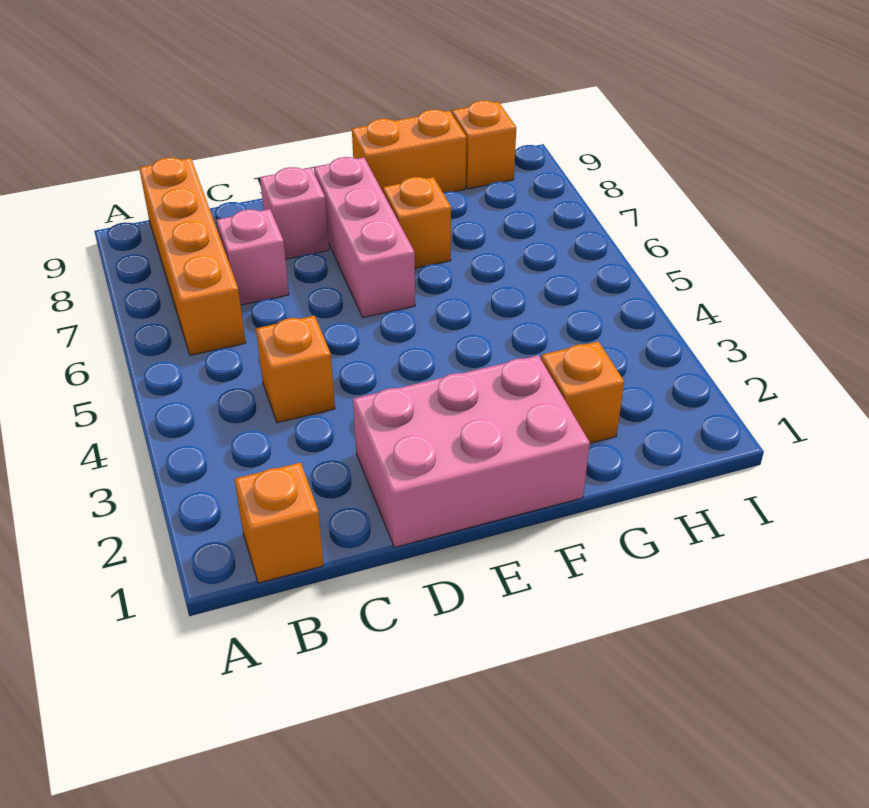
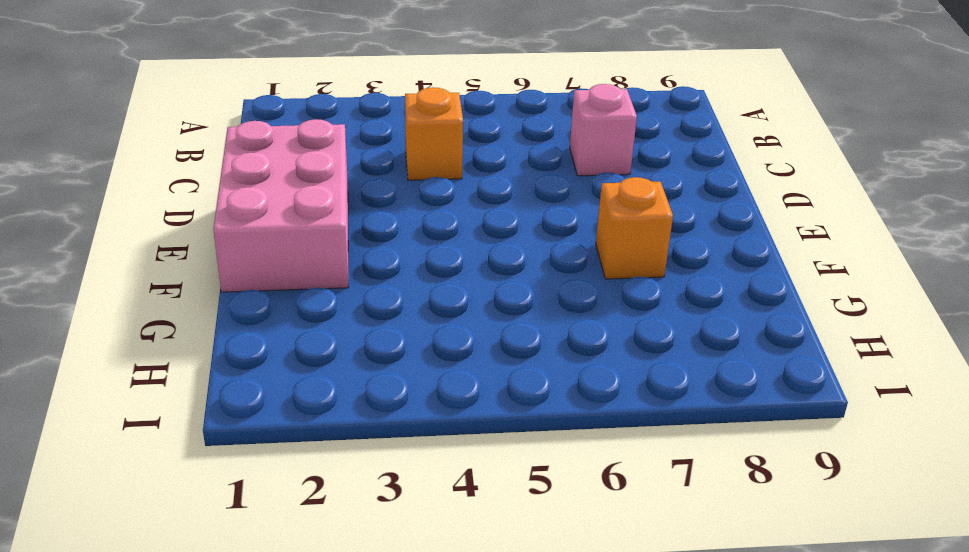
none -> orange 1x1 brick [234,463,324,583]
none -> orange 1x4 brick [139,158,246,355]

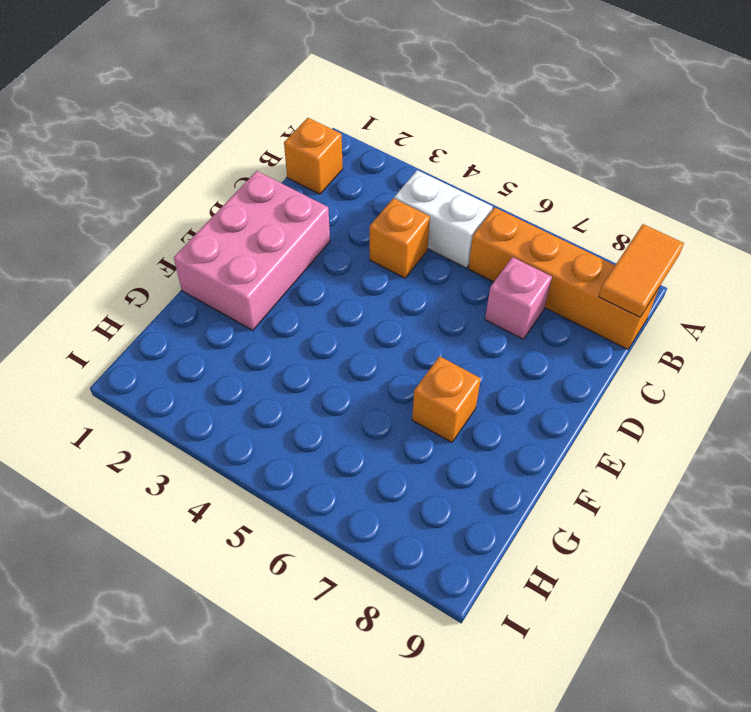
orange 1x2 tile [598,224,684,317] -> none
white 1x2 brick [394,170,493,268] -> none
none -> pink 1x1 brick [260,167,329,259]
none -> pink 1x3 brick [314,157,415,318]

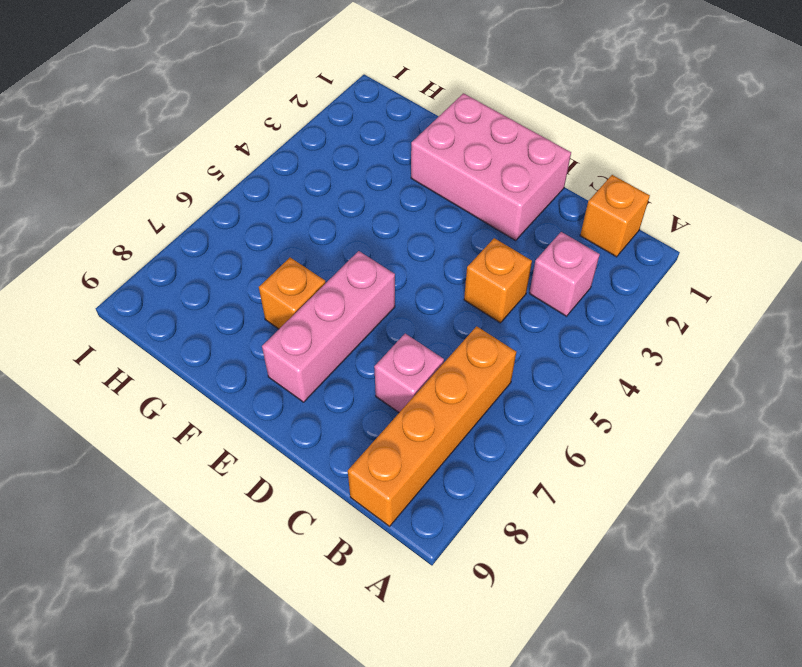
pink 1x1 brick [529,232,600,316] -> pink 1x1 brick moved to [260,167,329,259]
none -> orange 1x2 brick [352,110,466,193]
none -> orange 1x1 brick [541,341,624,443]

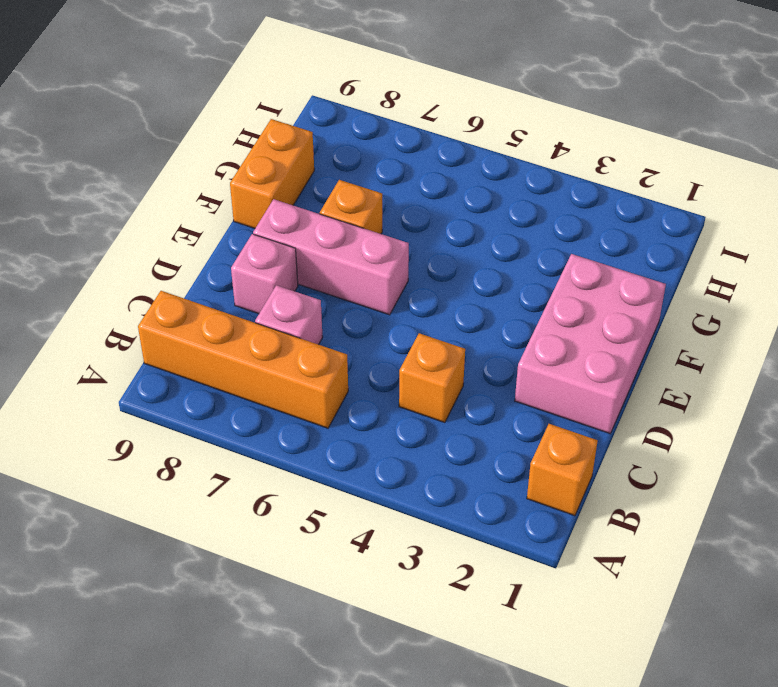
none -> orange 1x1 brick [541,341,624,443]
none -> orange 1x1 brick [452,100,516,189]

